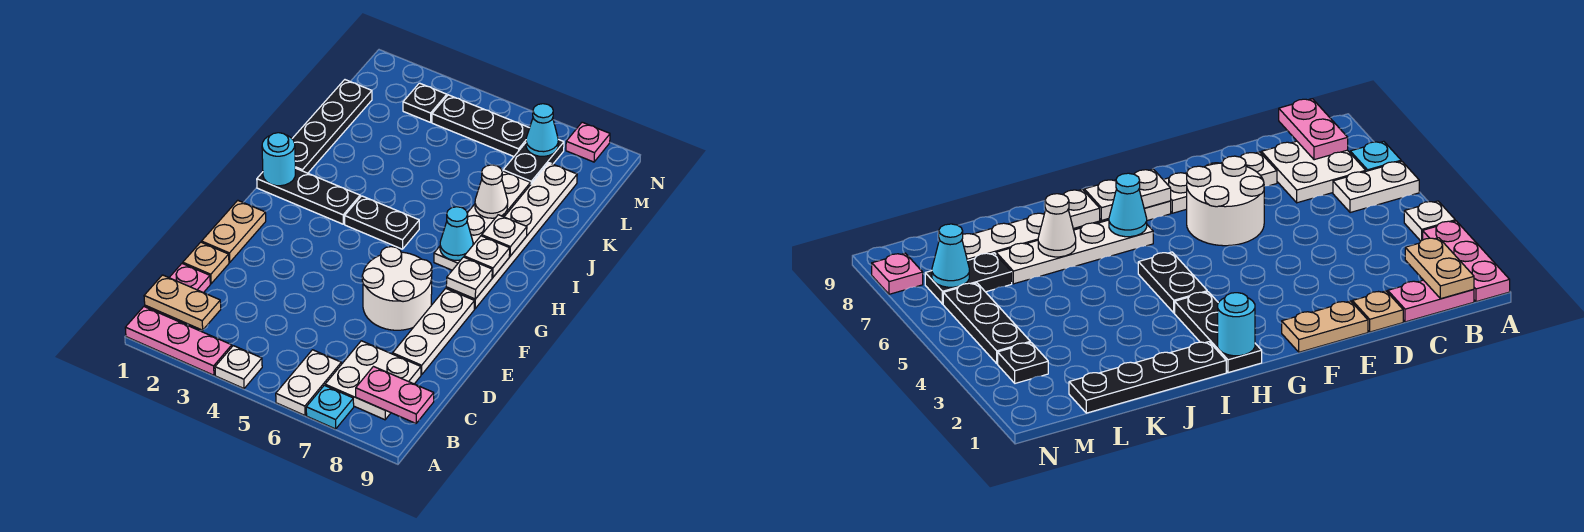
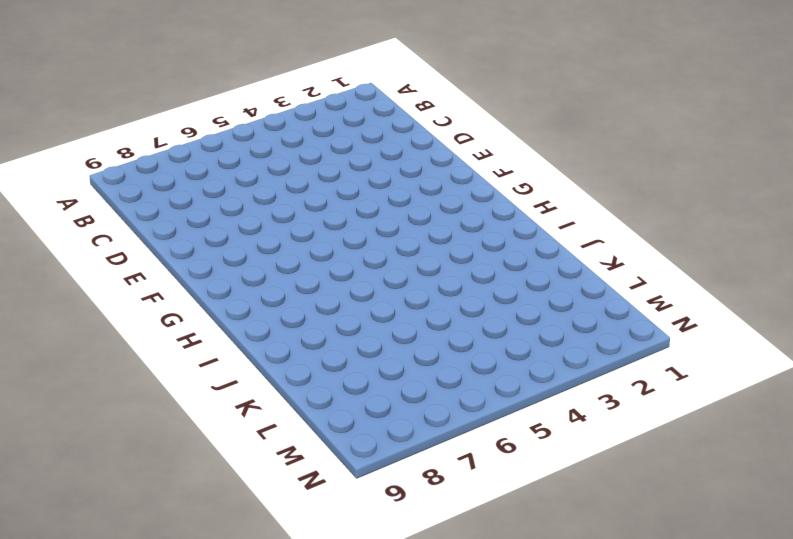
none -> pink 1x3 plate [125,307,232,375]
none -> white 1x1 plate [215,346,262,388]
none -> white 1x2 plate [276,350,341,415]

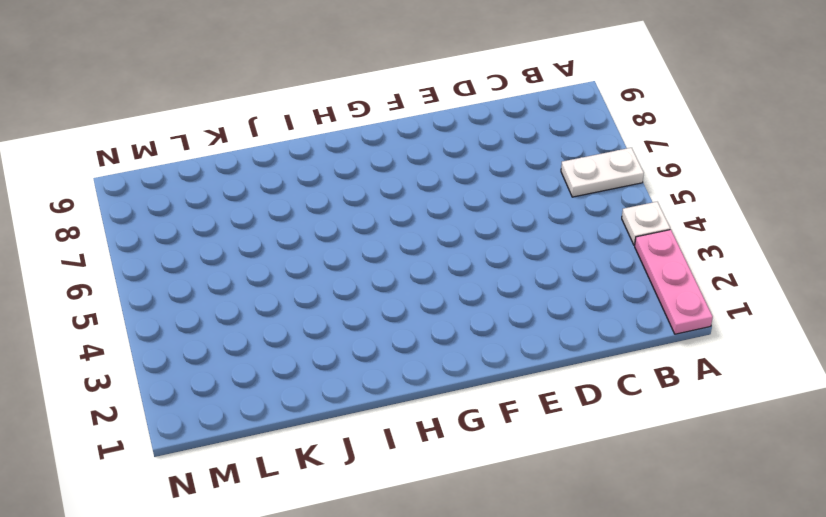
none -> cyan 1x1 plate [306,385,354,429]
none -> pink 1x2 plate [145,264,210,321]
none -> white 2x2 plate [325,341,421,420]

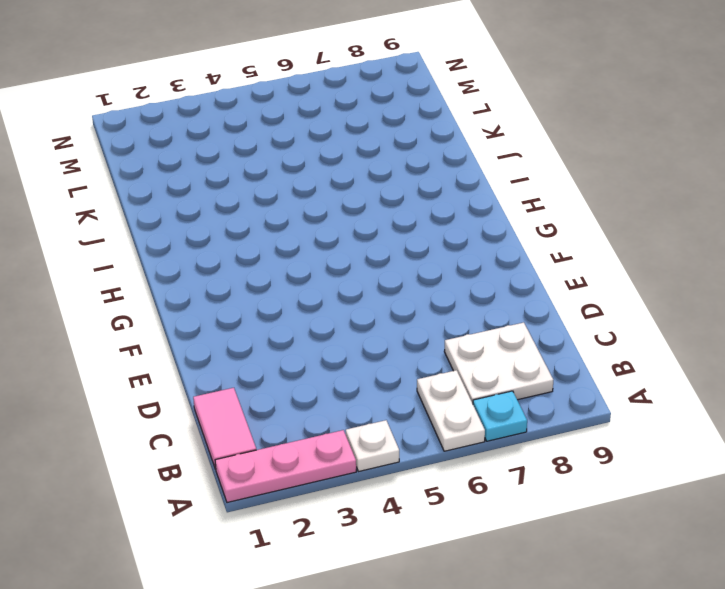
pink 1x2 tile [193,388,256,469] -> pink 1x2 plate [145,264,210,321]
none -> tan 1x1 plate [183,242,229,284]
none -> white 1x3 plate [393,288,475,375]
none -> tan 1x2 plate [202,200,266,262]

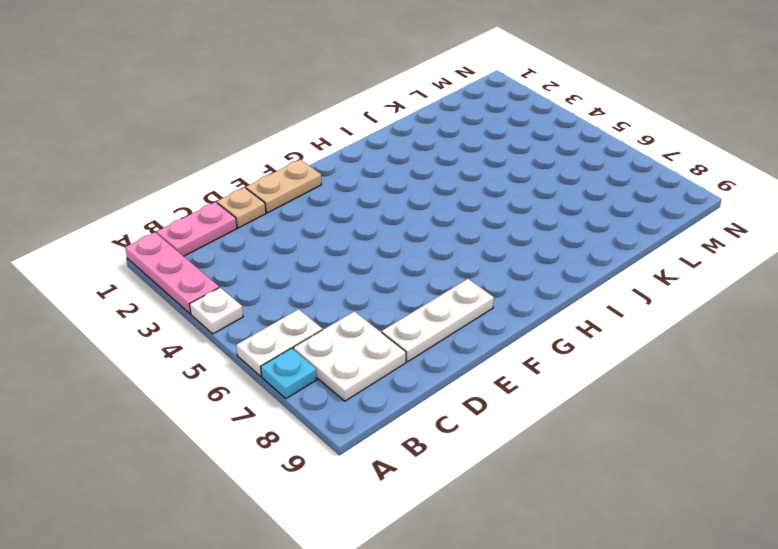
none -> white 2x2 round brick [362,247,432,330]
none -> white 1x6 plate [446,163,577,309]
none -> black 1x3 plate [257,168,360,224]

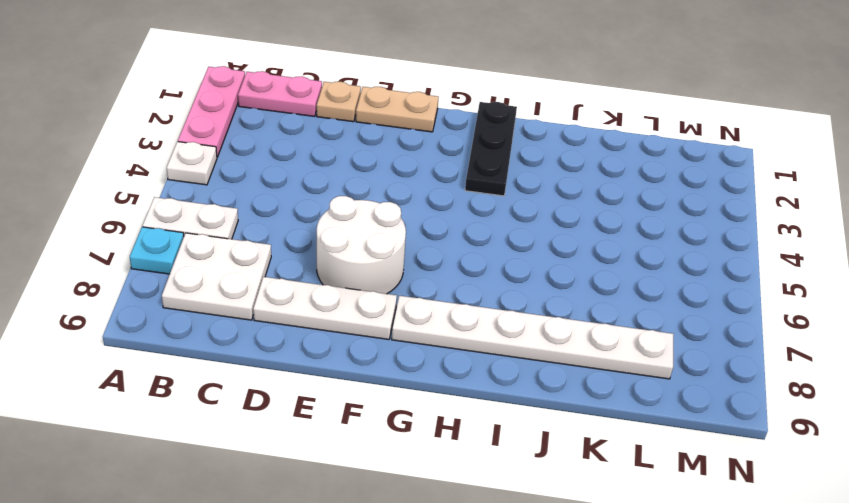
none -> black 1x2 plate [345,196,419,249]
none -> white 1x4 plate [434,171,531,270]
none -> black 1x4 plate [292,80,372,173]

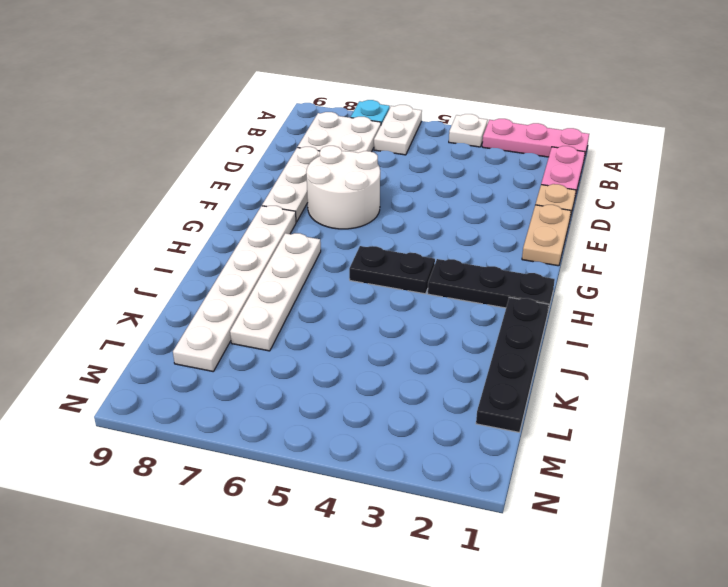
none -> black 1x2 plate [503,139,564,184]
none -> black 1x1 plate [403,83,447,122]
none -> black 1x3 plate [432,95,529,156]

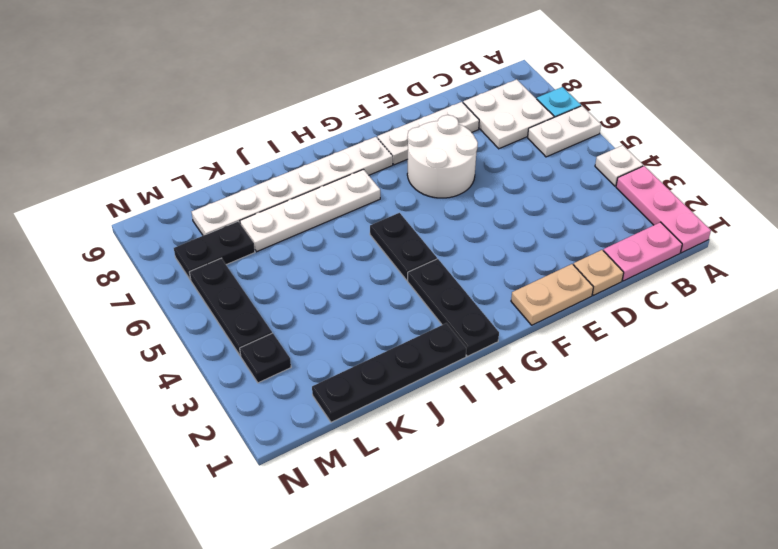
none -> pink 1x1 plate [566,122,610,162]
none -> tan 1x2 plate [144,275,221,330]
none -> pink 1x2 plate [356,367,434,423]

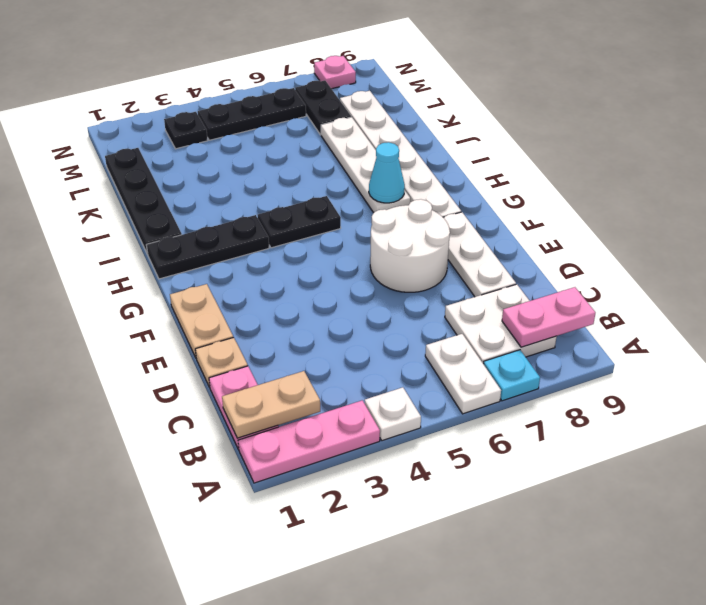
none -> white 1x1 plate [446,257,492,299]
none -> cyan 1x1 round brick [262,133,295,186]
none -> white 1x1 plate [464,236,510,277]

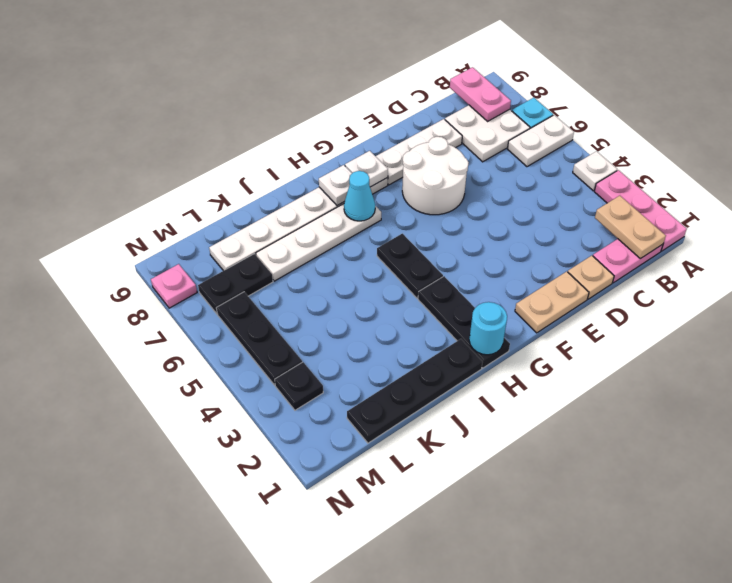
none -> white 1x1 plate [482,215,527,256]
none -> white 1x1 cone [475,165,508,218]
none -> cyan 1x1 cone [526,104,558,156]

